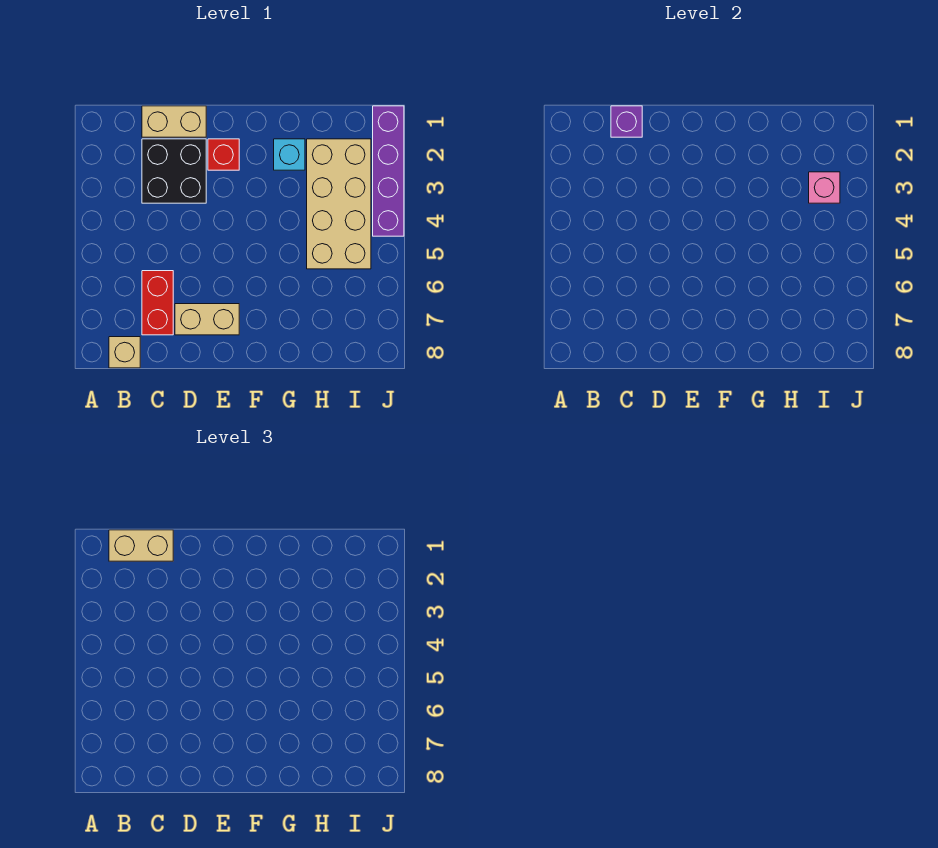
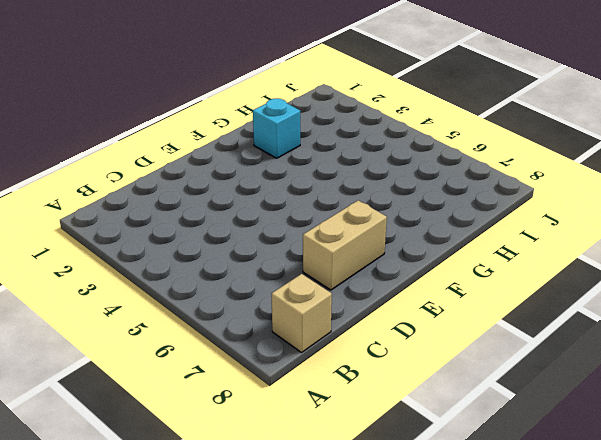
none -> tan 1x2 brick [142,106,206,137]
none -> black 2x2 brick [142,139,206,203]
none -> red 1x2 brick [142,271,173,335]

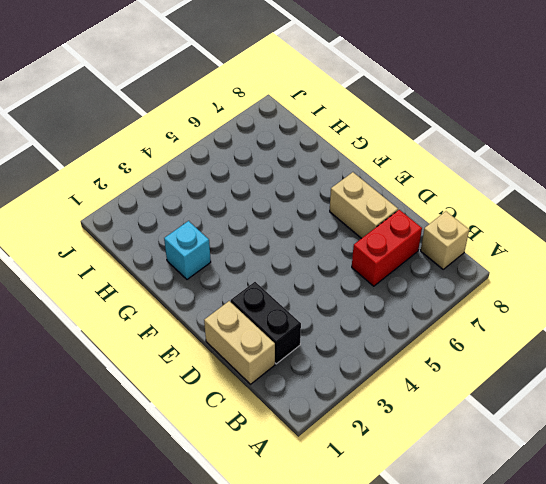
black 1x2 brick [231,282,301,364] -> black 2x2 brick [142,139,206,203]
none -> red 1x1 brick [208,139,239,170]
none -> tan 2x4 brick [307,139,371,269]
none -> purple 1x4 brick [373,106,404,236]

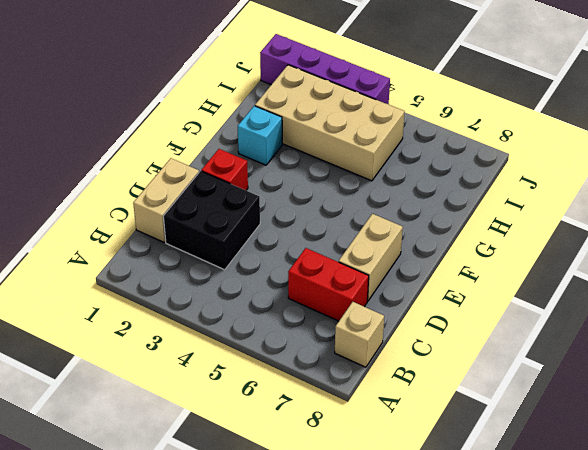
none -> purple 1x1 brick [611,106,642,137]
none -> pink 1x1 brick [809,172,840,203]
none -> tan 1x2 brick [109,530,173,561]

